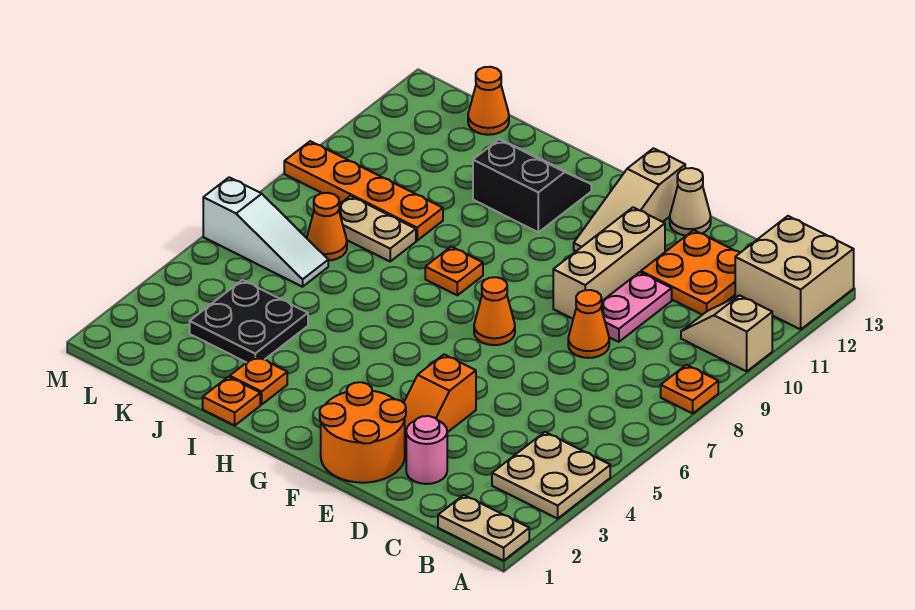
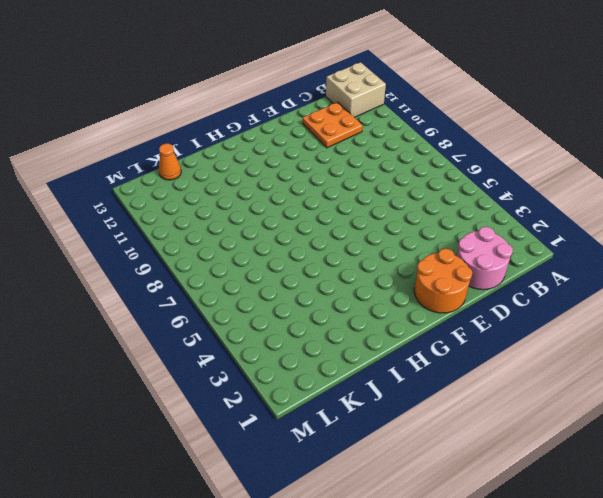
pink 2x2 round brick [457,227,513,290] -> pink 1x1 round brick [406,416,447,484]
none -> tan 1x2 plate [438,495,529,561]
none -> tan 2x2 plate [492,432,610,519]
none -> orange 1x1 plate [661,365,718,413]

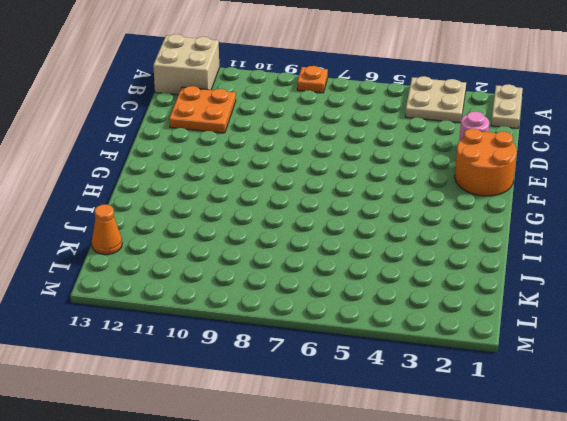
none -> tan 1x2 slope [681,295,772,371]
none -> orange 1x1 cone [568,290,609,358]
none -> pink 1x2 plate [601,272,672,342]

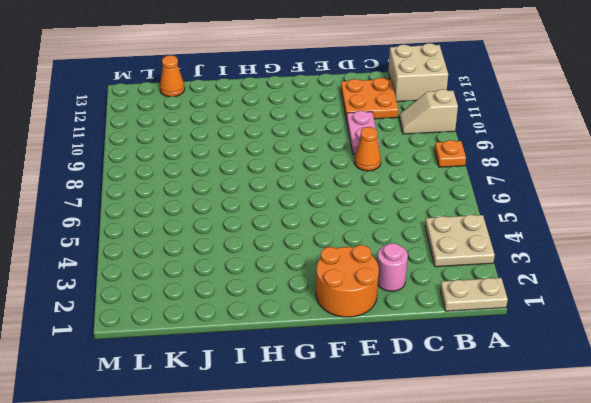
none -> orange 1x2 slope [404,354,476,442]
none -> tan 1x3 brick [553,207,665,319]
none -> tan 1x1 cone [670,168,711,236]

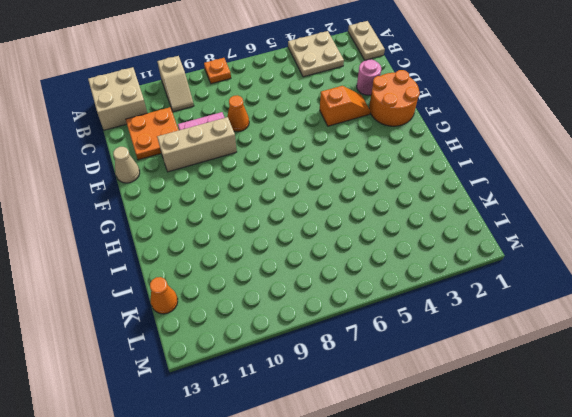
none -> orange 1x1 cone [474,277,515,345]
none -> tan 1x3 slope [574,148,685,251]
none -> orange 1x1 plate [425,247,483,295]

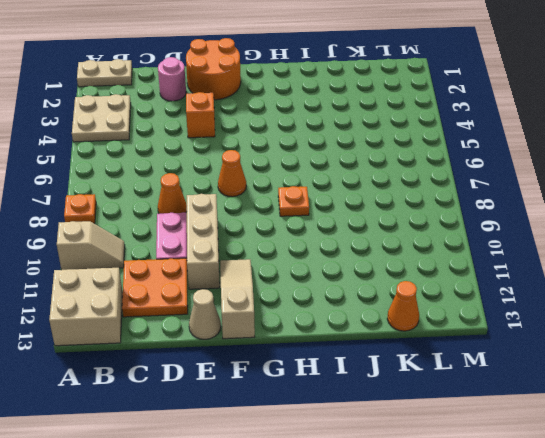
none -> black 2x2 slope [473,139,591,232]
none -> orange 1x1 plate [203,377,260,425]
none -> orange 1x1 plate [230,356,287,404]

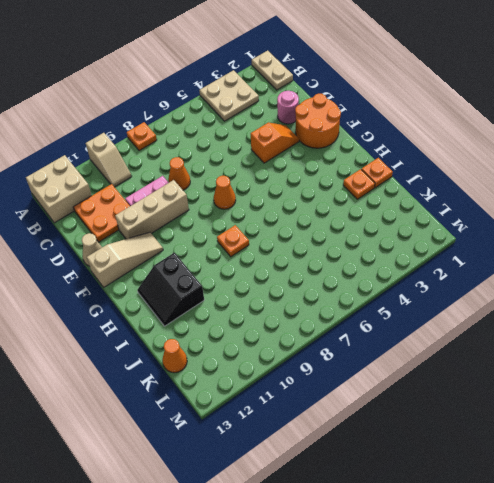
none -> black 2x2 plate [190,280,308,363]
none -> tan 1x2 plate [339,196,416,261]
none -> orange 1x4 plate [284,141,443,240]

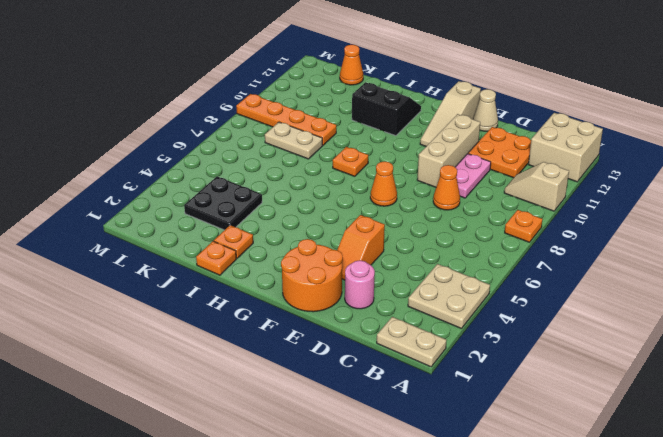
none -> white 1x3 slope [203,177,328,287]
none -> orange 1x1 cone [307,193,347,261]

